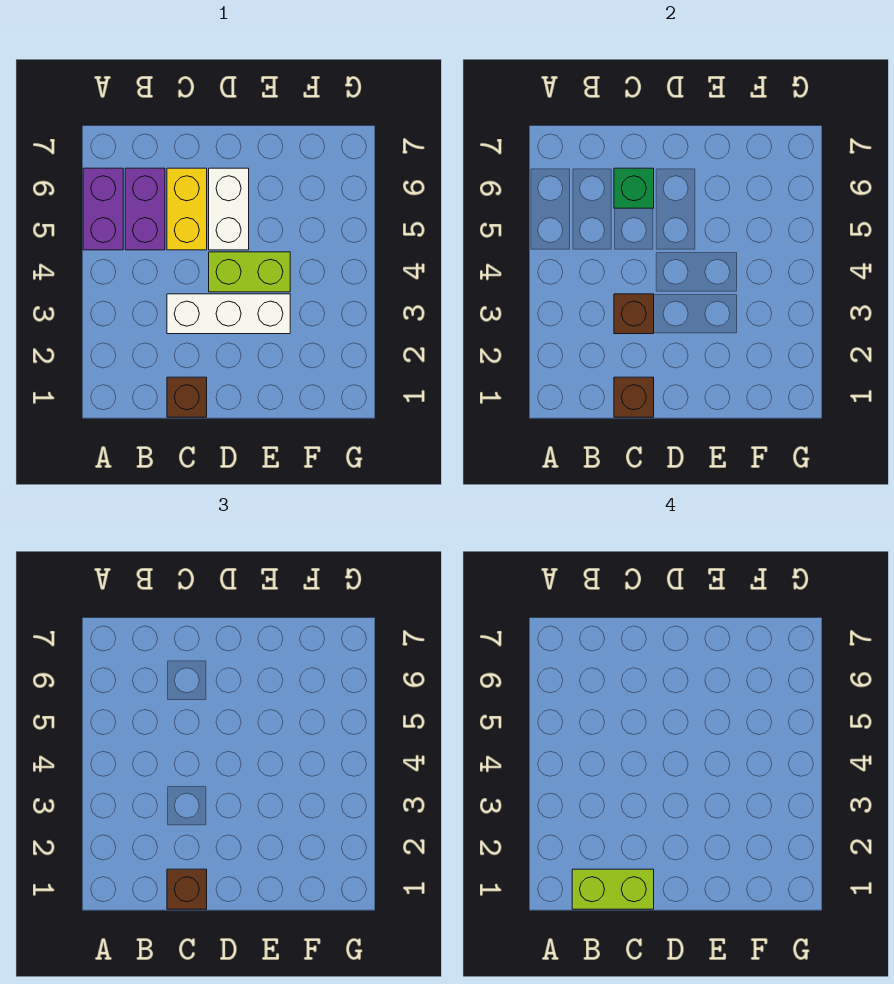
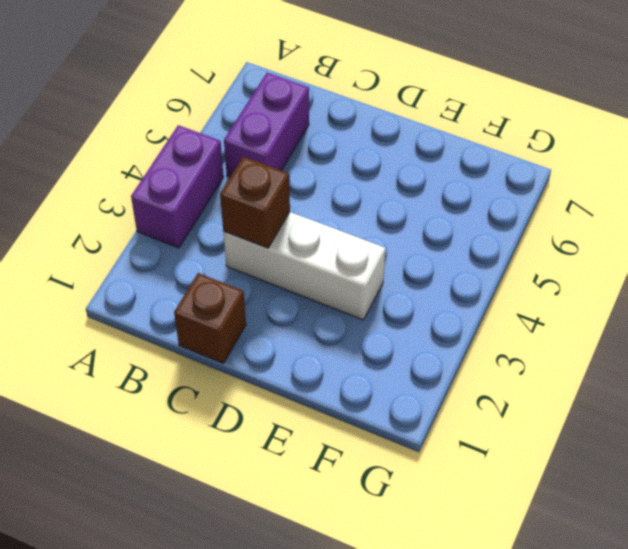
purple 1x2 brick [131,125,223,248] -> purple 1x2 brick moved to [83,168,123,250]
none -> yellow 1x2 brick [167,168,207,250]
none -> lime 1x2 brick [209,252,290,292]
none -> white 1x2 brick [209,168,249,250]

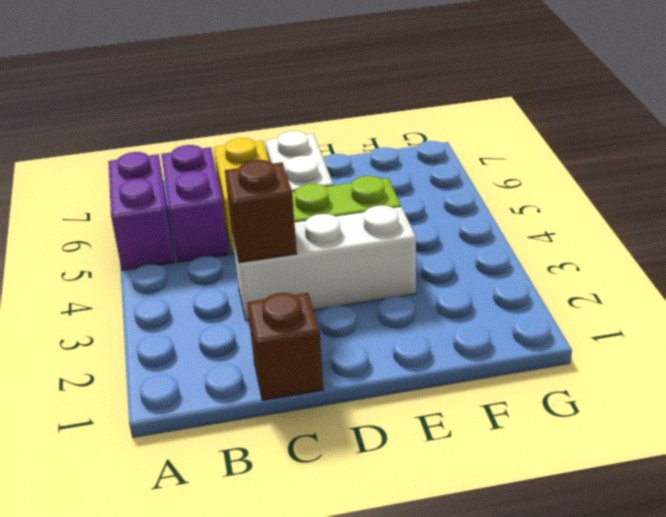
none -> brown 1x1 brick [614,377,654,417]
none -> green 1x1 brick [614,168,654,208]
none -> brown 1x1 brick [167,869,207,909]

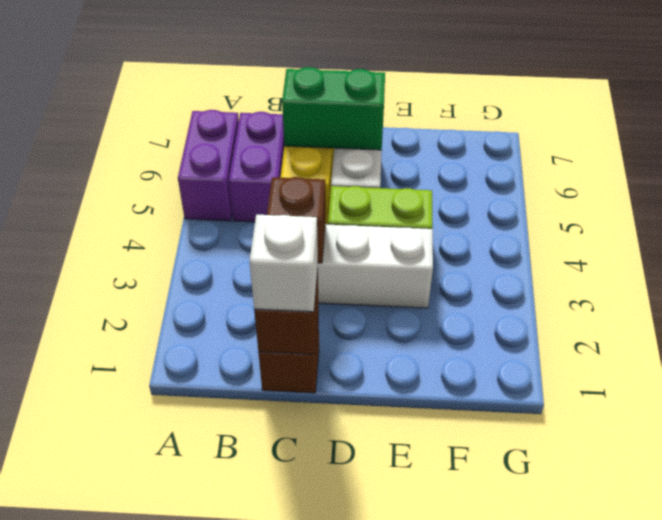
white 1x1 brick [249,215,318,312] -> brown 1x1 brick [167,869,207,909]
green 1x2 brick [282,67,385,150] -> green 1x1 brick [614,168,654,208]
none -> lime 1x2 brick [572,869,654,909]

